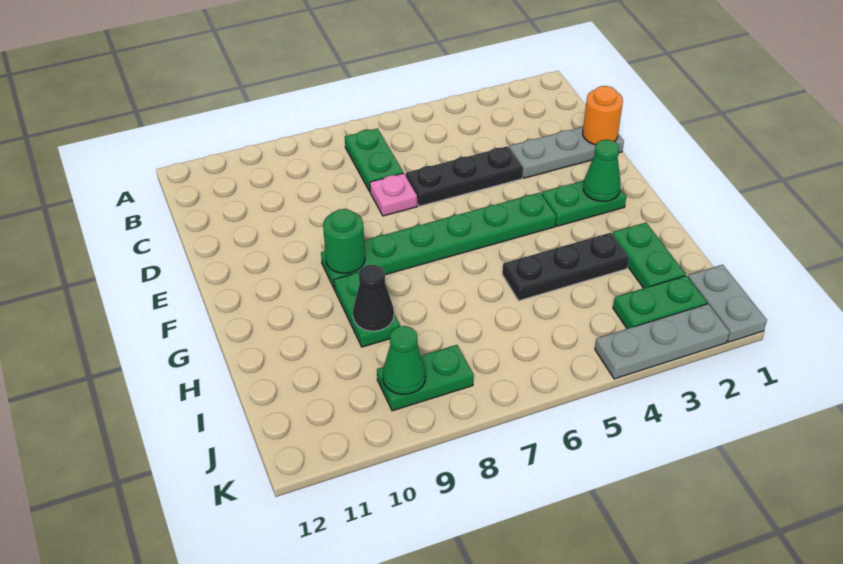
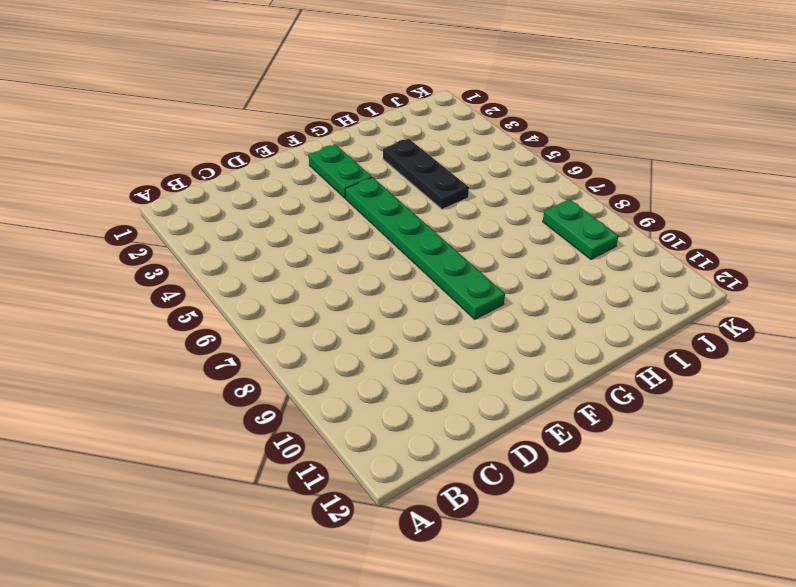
none -> green 1x2 plate [345,128,403,191]
none -> grey 1x3 plate [510,127,624,178]
none -> black 1x3 plate [406,146,523,206]

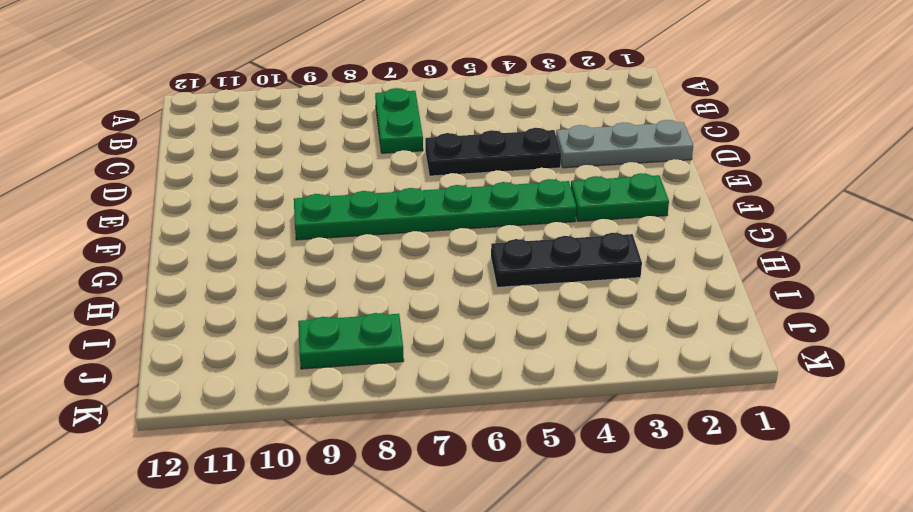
none -> pink 1x1 plate [370,173,417,216]
none -> green 1x2 plate [334,273,400,347]
none -> green 1x2 plate [612,223,686,288]

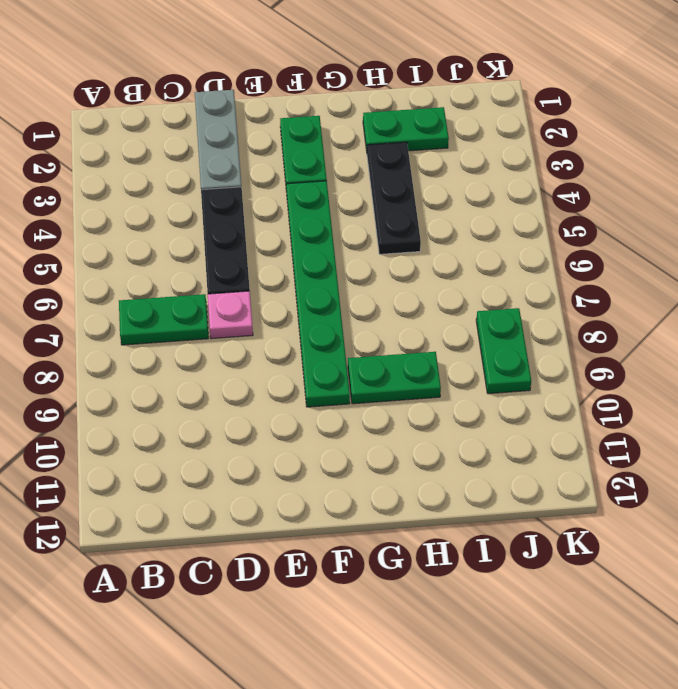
none -> grey 1x2 plate [688,265,767,342]
none -> green 1x2 plate [613,275,707,329]
none -> grey 1x3 plate [595,304,730,379]

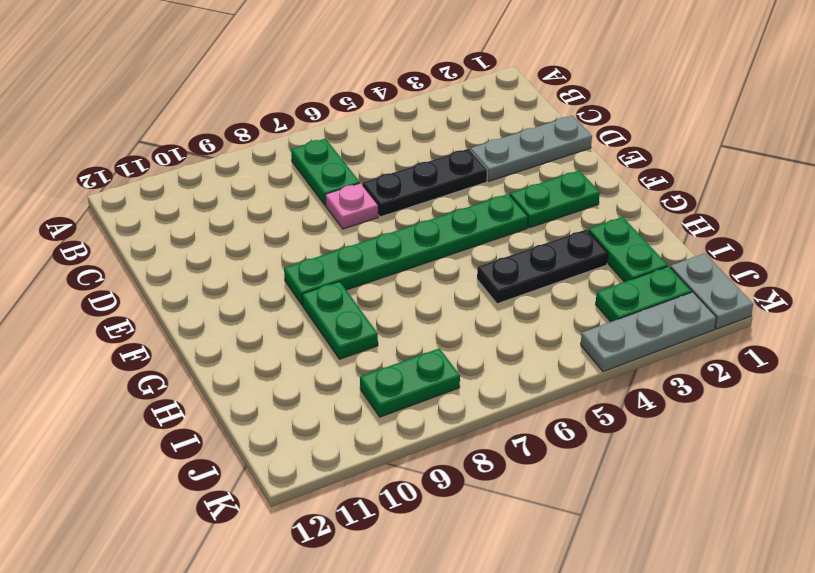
none -> orange 1x1 round brick [583,86,623,145]
none -> green 1x1 cone [583,140,621,201]
none -> green 1x1 round brick [323,209,365,273]

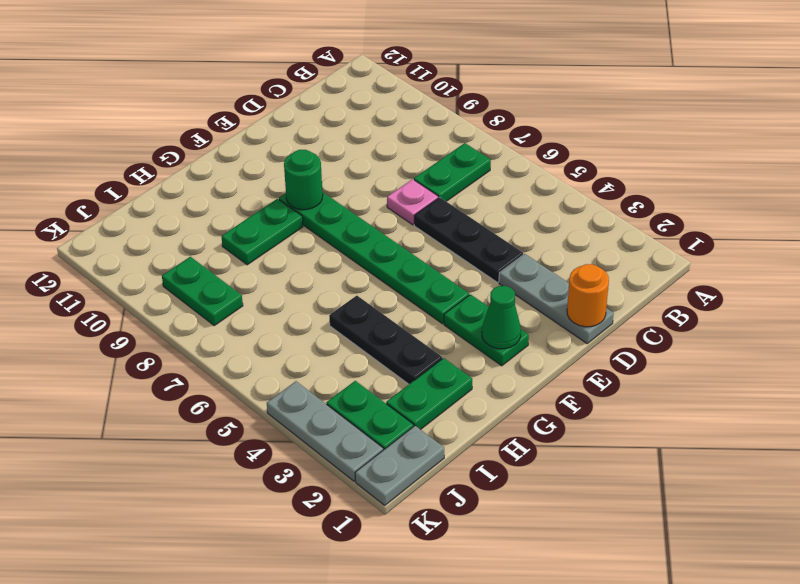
none -> black 1x1 cone [353,265,394,331]
none -> green 1x1 cone [383,326,426,395]

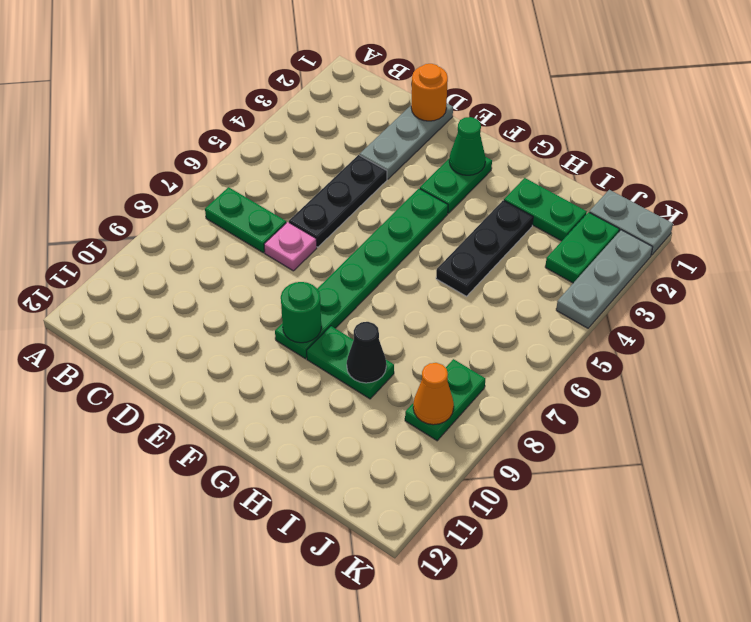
orange 1x1 cone [413,363,454,425] -> green 1x1 cone [383,326,426,395]

